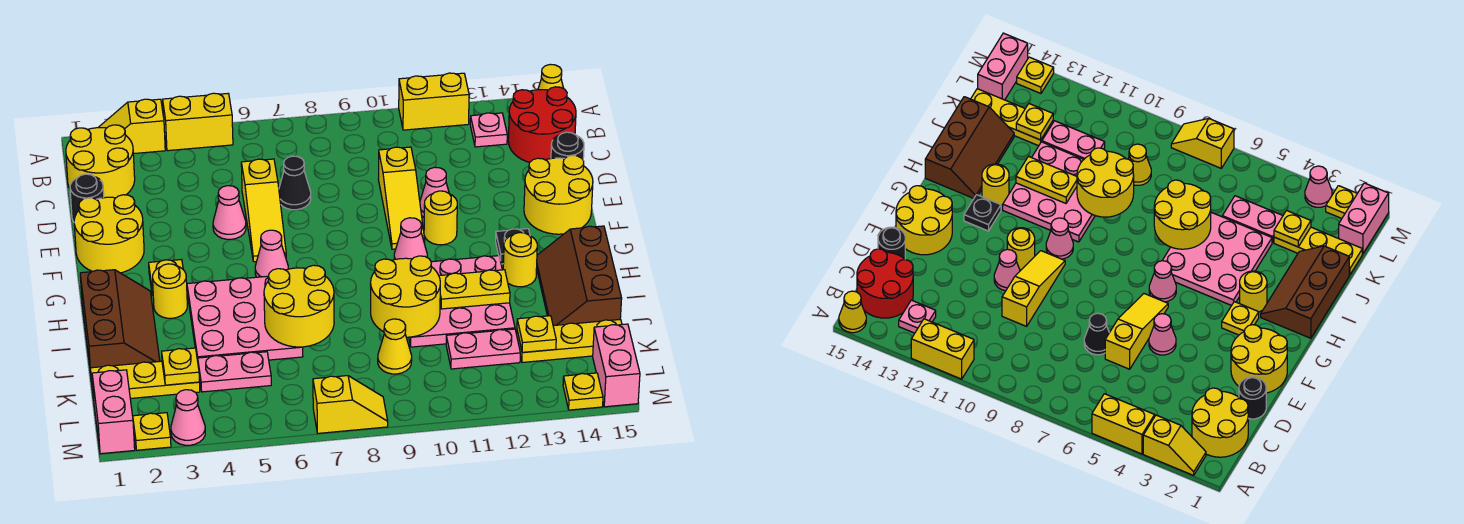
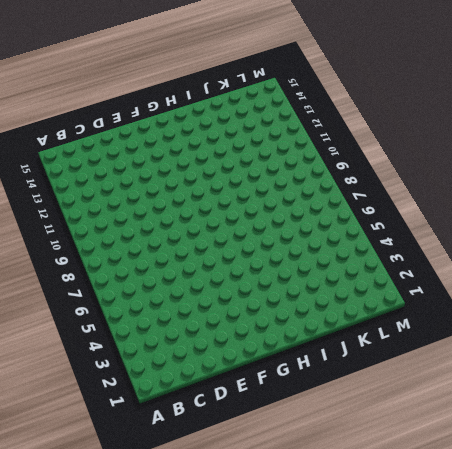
none -> yellow 1x2 slope [98,99,165,154]
none -> yellow 1x2 brick [163,93,233,151]
none -> yellow 1x2 brick [399,73,469,130]
none -> yellow 1x1 cone [538,64,564,90]

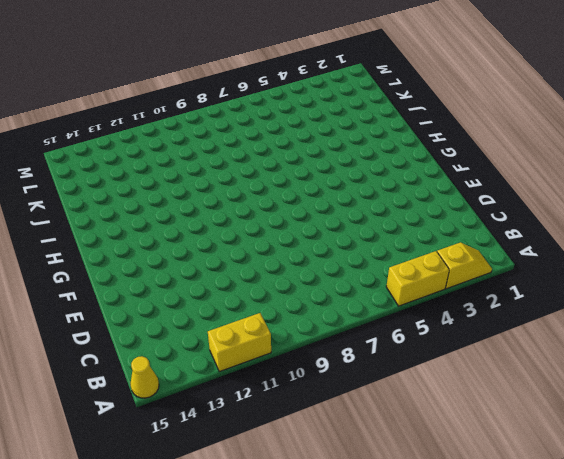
none -> yellow 2x2 round brick [66,125,135,198]
none -> pink 1x1 plate [470,113,507,147]
none -> red 2x2 round brick [508,87,576,162]
none -> black 1x1 round brick [70,174,104,222]

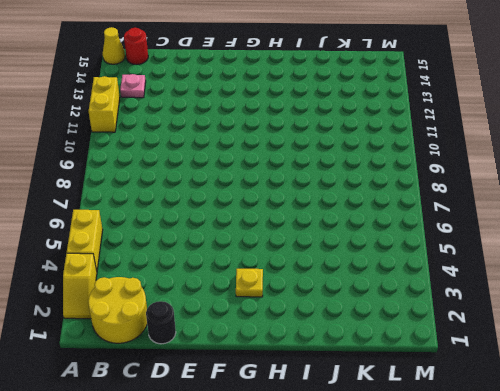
red 1x1 round brick [124,28,148,65] -> red 2x2 round brick [508,87,576,162]
none -> yellow 1x3 slope [241,159,286,262]
none -> black 1x1 cone [279,156,311,210]
none -> yellow 1x3 slope [378,147,425,249]
none -> black 1x1 round brick [551,132,584,159]

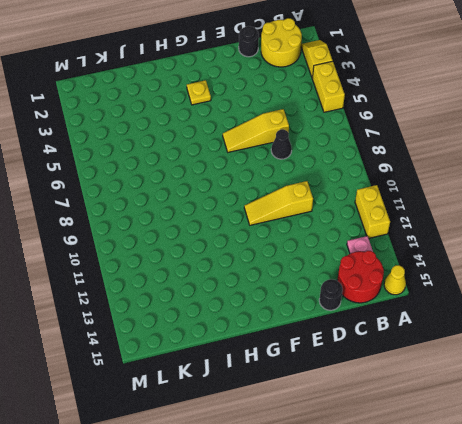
none -> yellow 2x2 round brick [74,195,144,273]
none -> pink 1x1 cone [213,186,246,239]
none -> pink 1x1 cone [420,167,449,217]
none -> yellow 2x2 round brick [524,155,593,234]

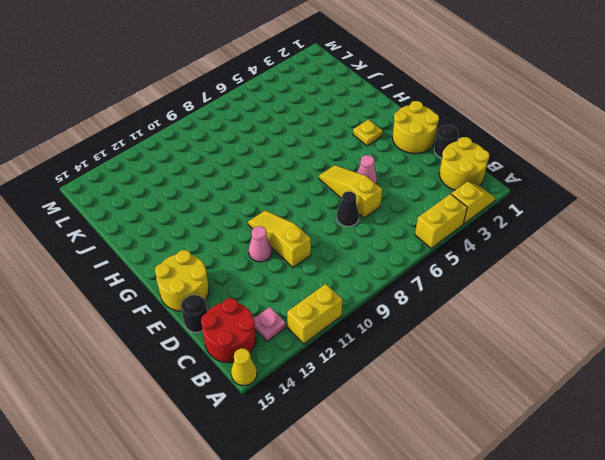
none -> yellow 1x1 round brick [424,191,457,245]
none -> pink 1x1 cone [255,230,288,277]
none -> pink 1x1 cone [394,218,427,260]
none -> black 1x1 plate [496,229,530,264]

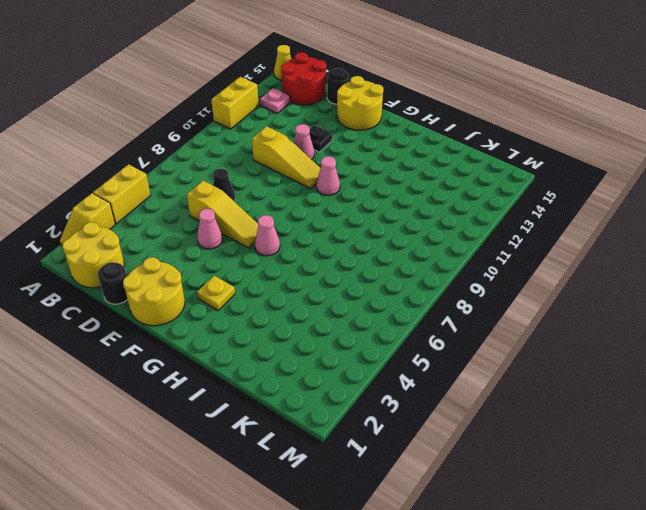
black 1x1 plate [310,125,333,152] -> black 1x1 plate moved to [496,229,530,264]
none -> yellow 1x1 round brick [424,191,457,245]
none -> brown 2x3 slope [80,270,160,373]
none -> yellow 1x1 round brick [153,264,187,318]
none -> pink 3x3 plate [187,276,303,361]

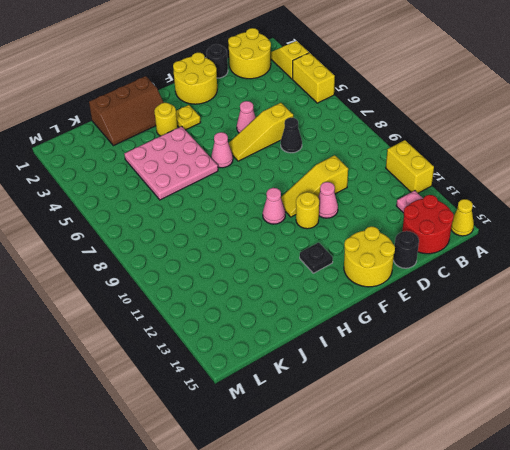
none -> pink 3x3 plate [409,256,515,347]
none -> yellow 1x1 round brick [503,233,537,287]
none -> brown 2x3 slope [537,226,622,326]
none -> yellow 1x3 plate [90,361,200,399]

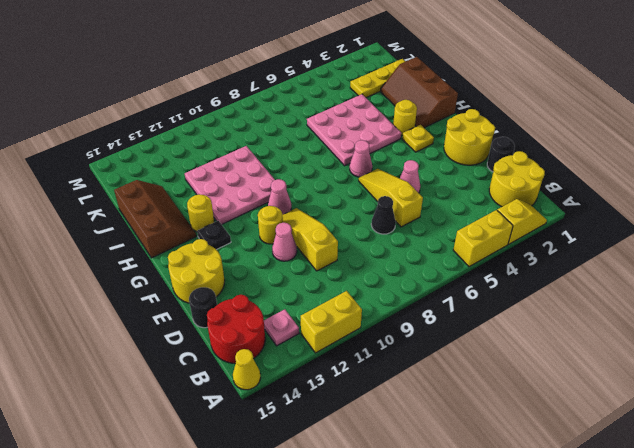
none -> pink 1x2 plate [198,352,271,392]
none -> yellow 1x1 cone [378,319,412,374]
none -> pink 1x2 plate [446,329,520,369]
none -> yellow 1x3 plate [517,319,622,362]

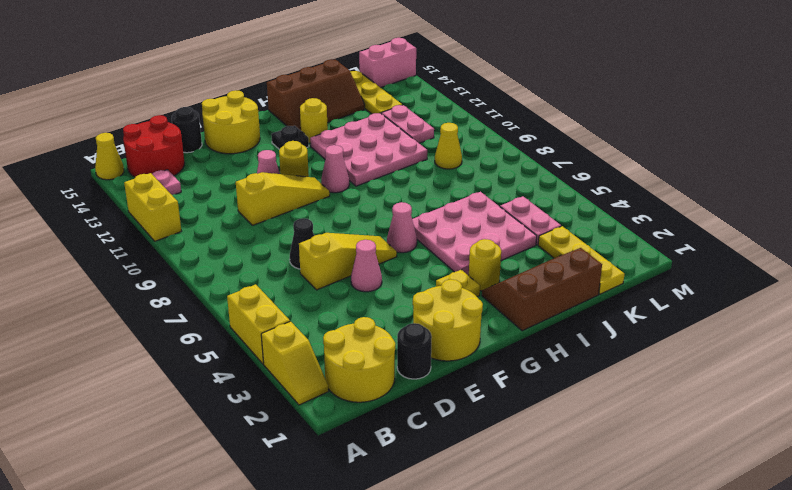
none -> pink 1x2 brick [92,370,135,454]
none -> yellow 1x1 plate [133,413,171,450]
none -> pink 1x1 cone [171,390,205,445]
none -> yellow 1x2 slope [313,376,388,433]

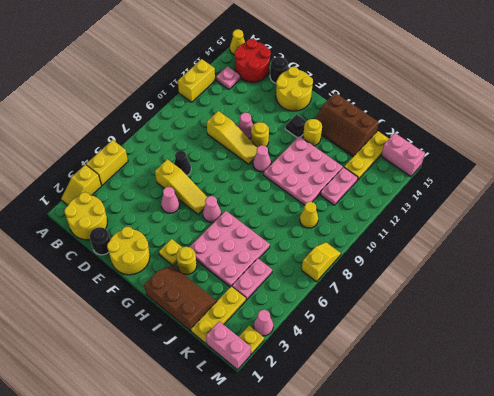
none -> yellow 1x1 plate [563,373,603,410]
none -> yellow 2x2 round brick [264,265,334,347]
none -> yellow 2x2 round brick [371,256,440,337]
none -> yellow 1x2 plate [439,270,510,309]

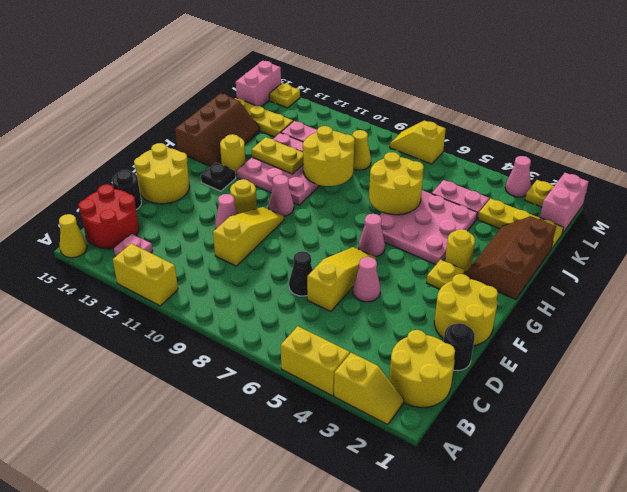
none -> yellow 1x1 plate [162,348,199,385]
none -> yellow 1x1 plate [517,316,556,352]

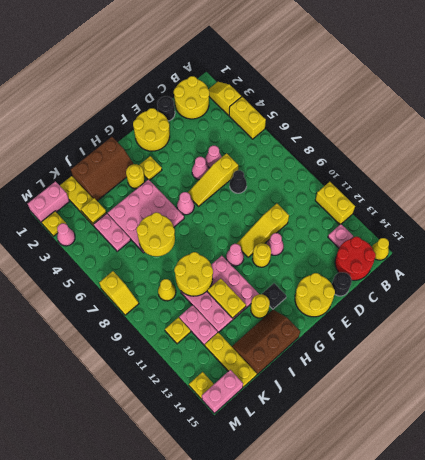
pink 1x1 cone [205,146,222,168] -> none
yellow 1x1 plate [165,317,191,344] -> yellow 1x1 plate moved to [517,316,556,352]

